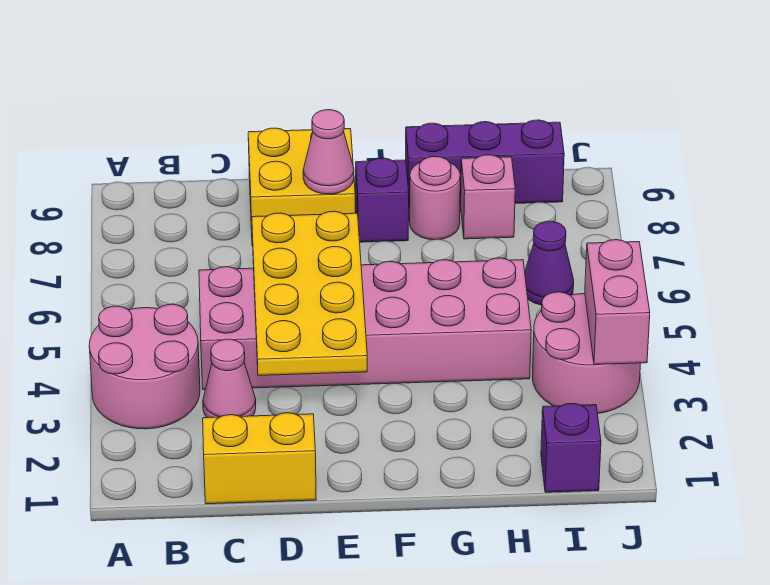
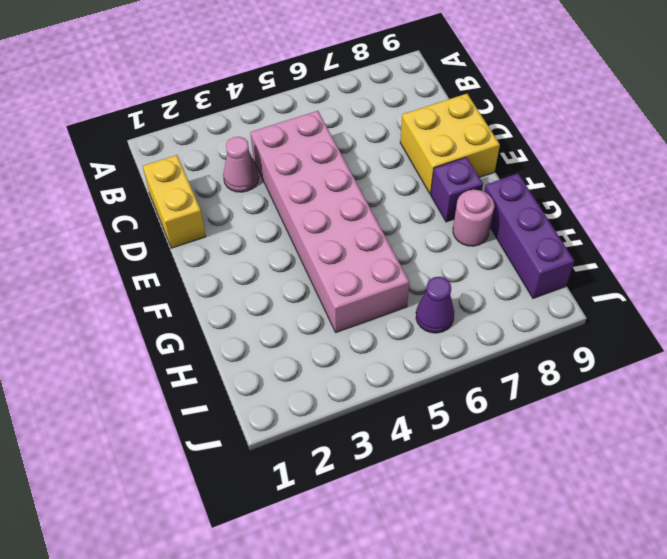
none -> pink 2x2 round brick [89,304,200,429]
none -> pink 1x1 brick [461,155,515,239]
none -> purple 1x1 brick [541,403,601,492]

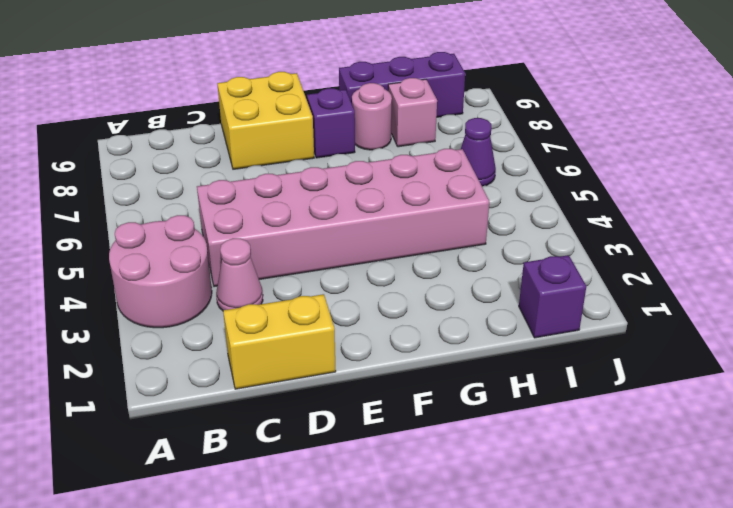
none -> pink 2x2 round brick [533,292,641,414]
none -> yellow 2x4 plate [252,211,367,376]
none -> pink 1x1 cone [303,110,354,194]

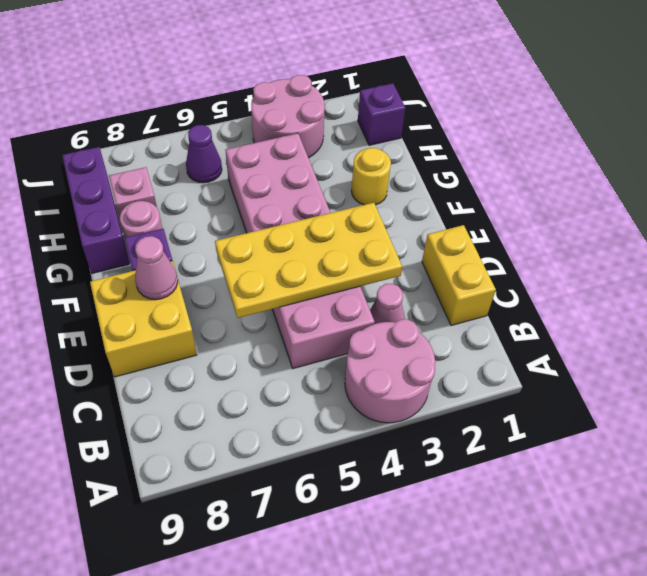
yellow 1x1 round brick [351,148,391,205] -> none
none -> pink 1x2 brick [585,240,650,365]

